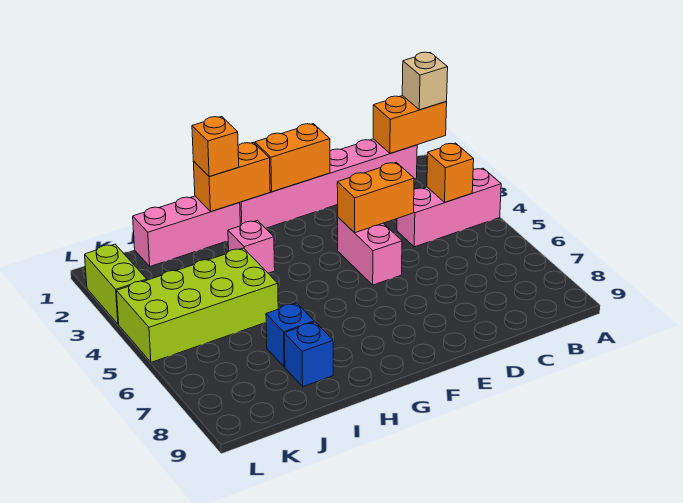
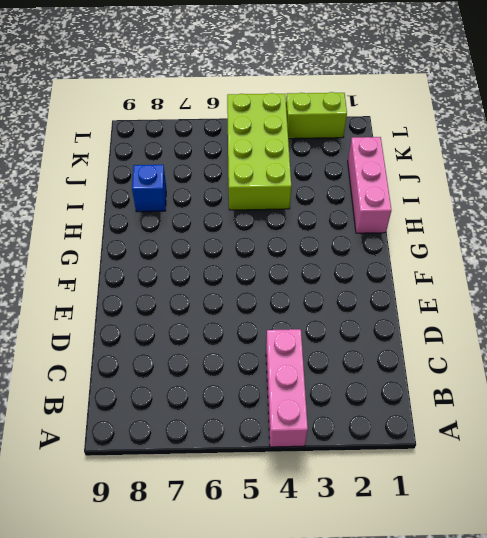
none -> pink 1x6 brick [240,139,417,228]
none -> pink 1x2 brick [338,217,402,285]
none -> pink 1x1 brick [228,220,275,273]

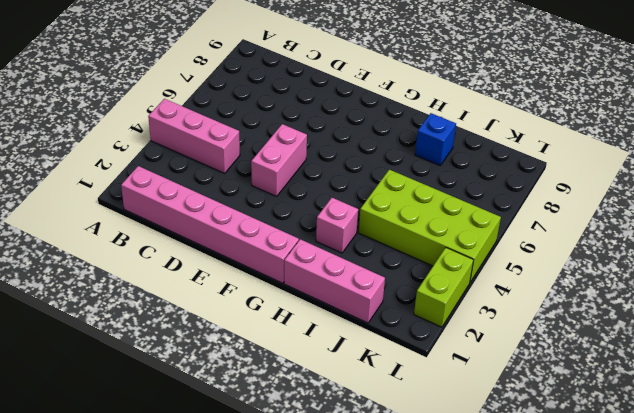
none -> blue 1x1 brick [266,303,314,367]
none -> orange 1x2 brick [373,96,447,153]
none -> orange 1x1 brick [427,143,474,202]

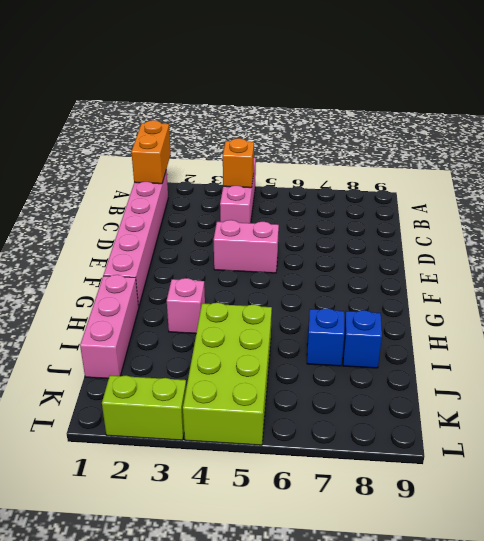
none -> orange 1x2 brick [337,162,414,233]
none -> orange 1x2 brick [255,124,330,192]
none -> orange 1x2 brick [193,142,270,212]

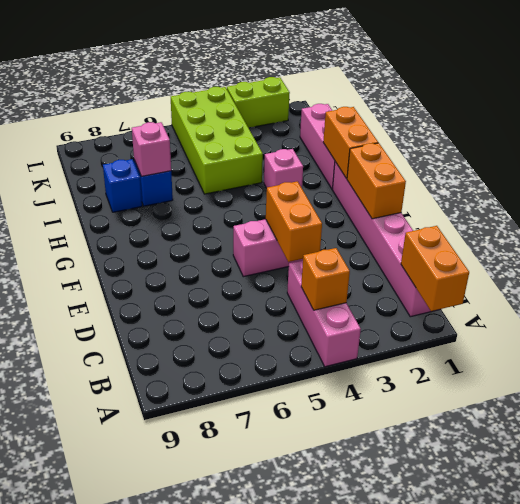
pink 1x1 brick [132,122,171,176] -> none
none -> tan 1x1 brick [402,52,448,110]
none -> orange 1x1 brick [192,117,239,177]

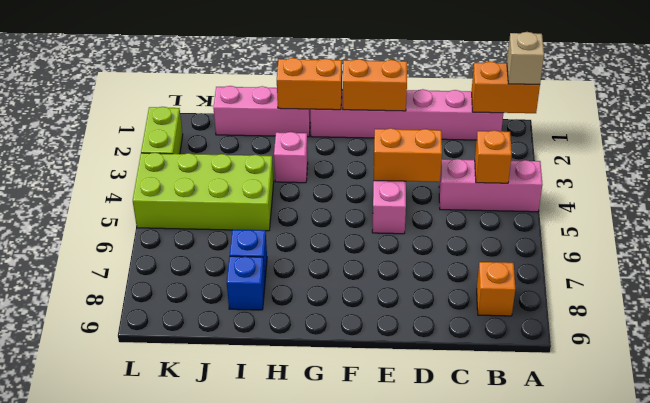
orange 1x1 brick [477,262,515,316] -> orange 1x1 brick moved to [192,117,239,177]

